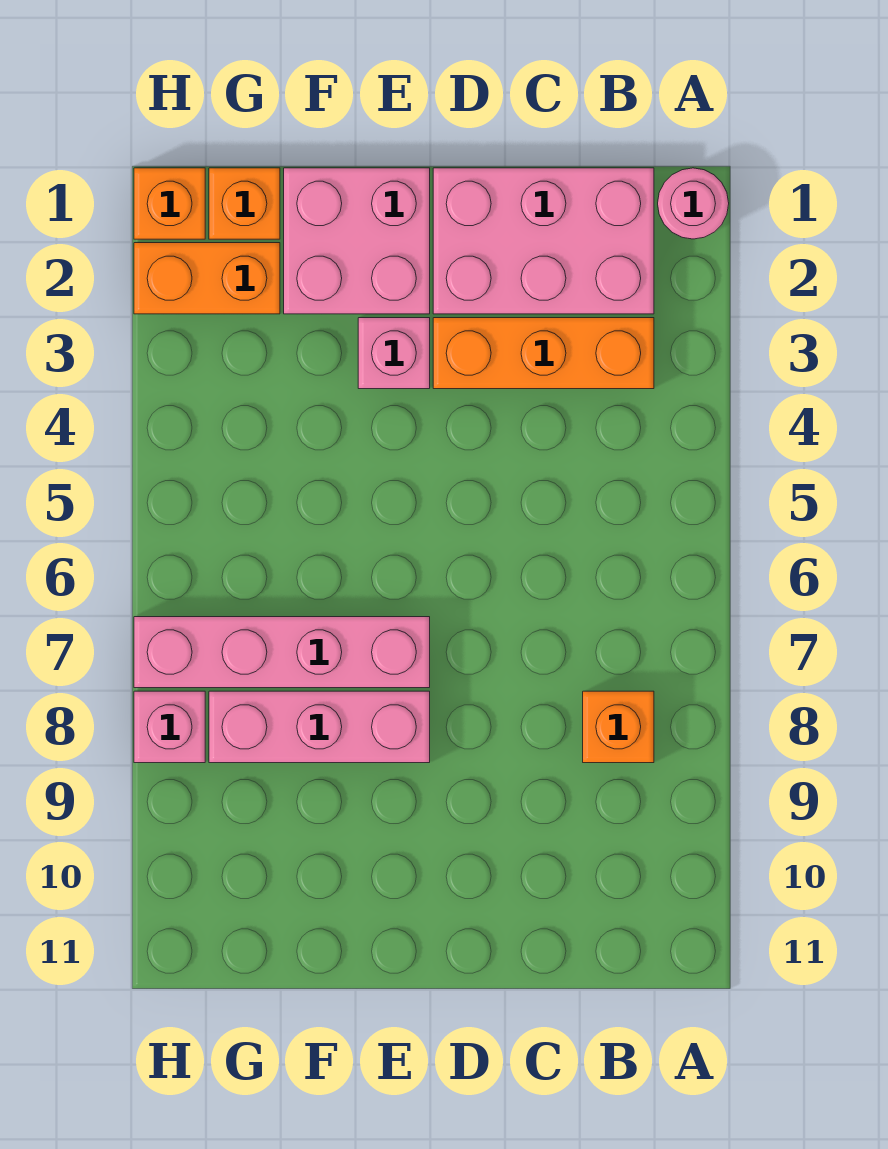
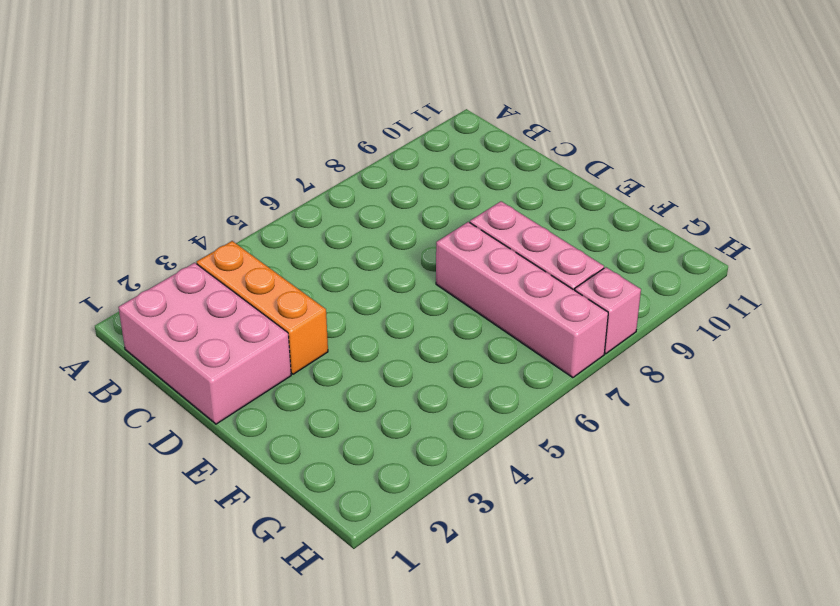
none -> pink 1x1 round brick [658,168,729,239]
none -> orange 1x1 brick [583,691,654,763]
none -> pink 2x2 brick [284,168,430,314]

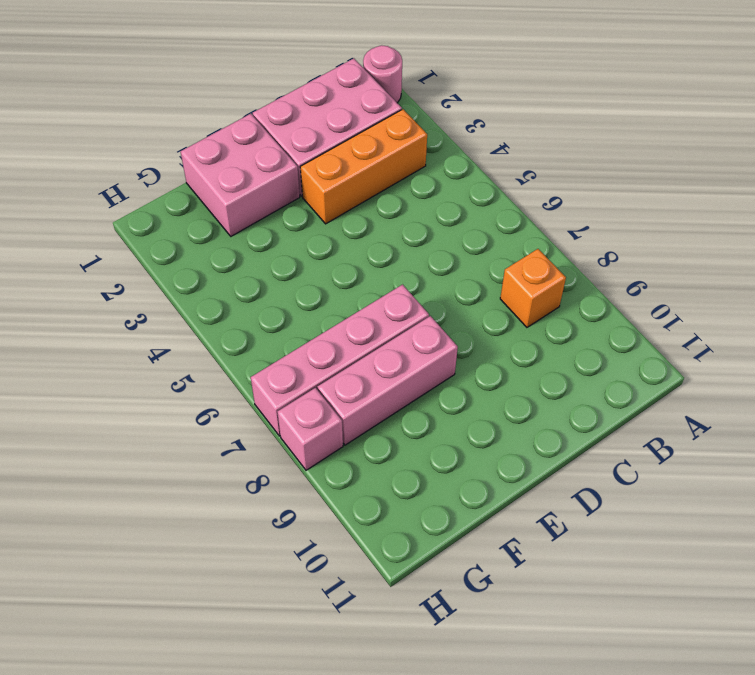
none -> pink 1x1 brick [358,318,430,389]
none -> orange 1x1 brick [209,168,280,239]
none -> orange 1x2 brick [134,243,280,314]

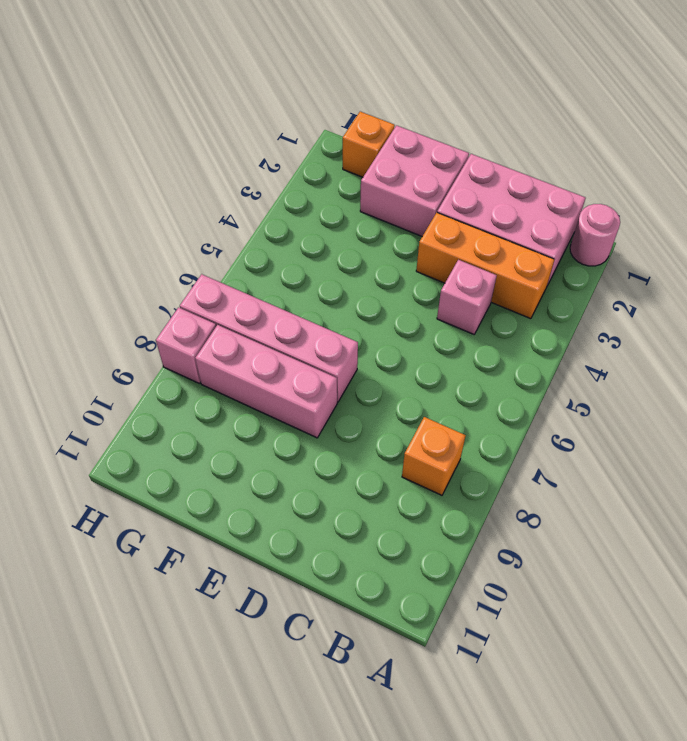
pink 1x1 brick [437,260,497,334] -> pink 1x1 brick moved to [358,318,430,389]
none -> orange 1x2 brick [134,243,280,314]
none -> orange 1x1 brick [134,168,205,239]

